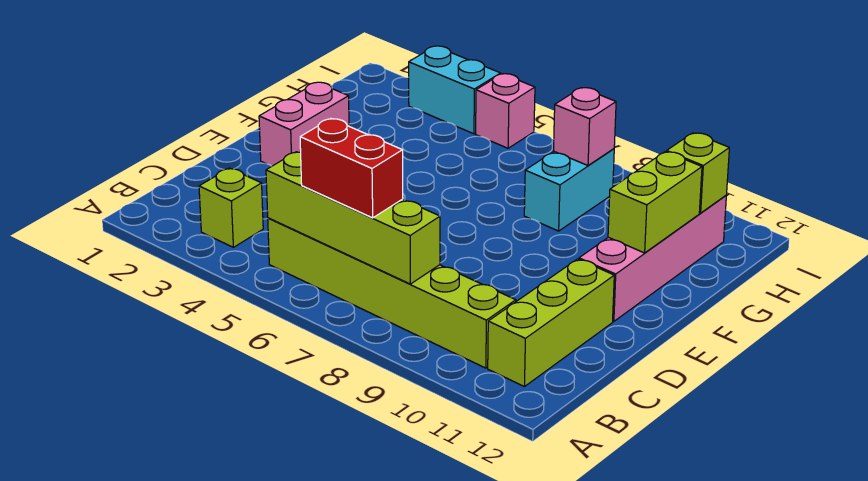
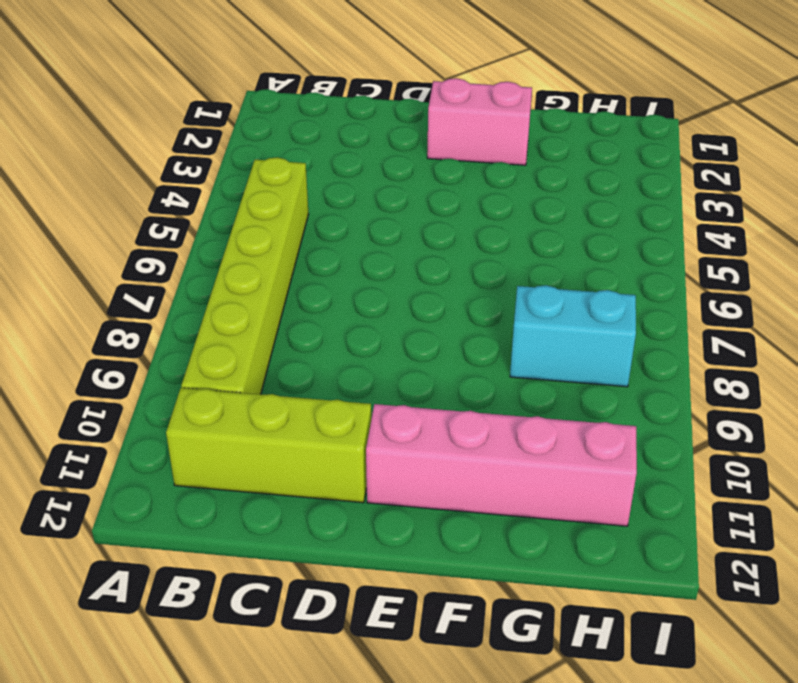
none -> lime 1x1 brick [199,168,263,247]
none -> cyan 1x2 brick [409,46,501,134]
none -> pink 1x1 brick [476,74,535,148]

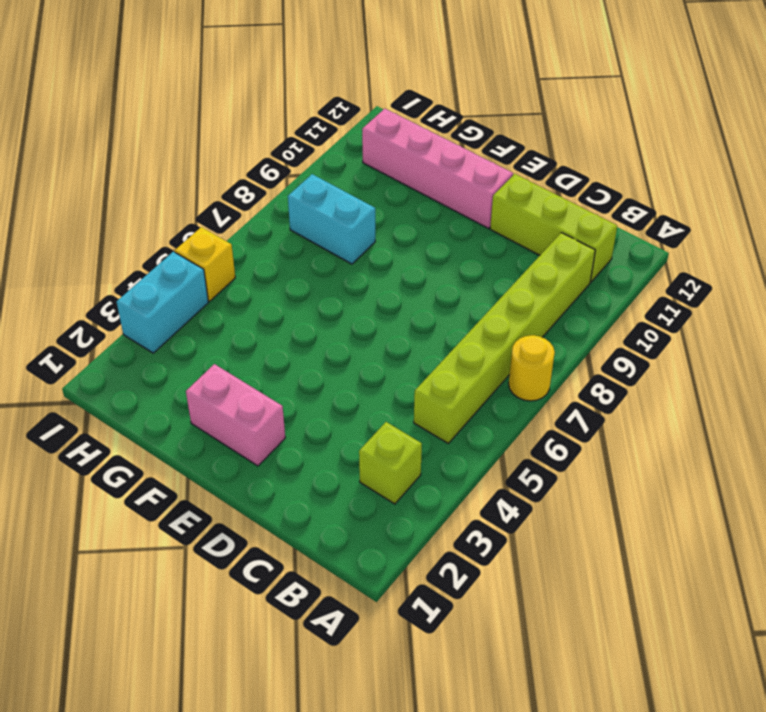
yellow 1x1 round brick [509,335,555,401] -> none
yellow 1x1 brick [175,227,235,301] -> pink 1x1 brick [476,74,535,148]
none -> lime 1x4 brick [266,152,440,284]
none -> lime 1x2 brick [608,152,702,253]
none -> pink 1x1 brick [554,88,616,166]

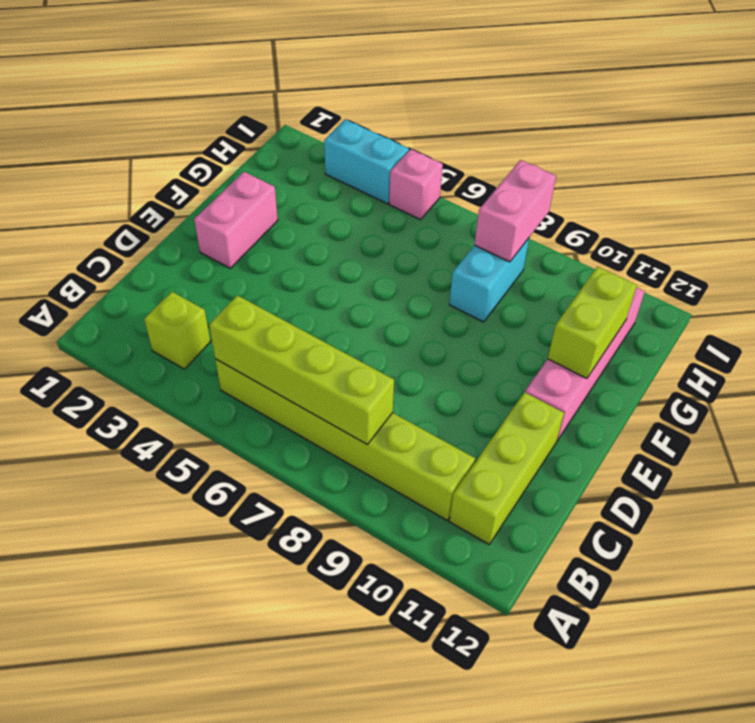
pink 1x2 brick [475,160,556,262] -> pink 1x1 brick [554,88,616,166]
none -> lime 1x1 brick [667,133,729,213]
none -> red 1x2 brick [300,119,403,218]

